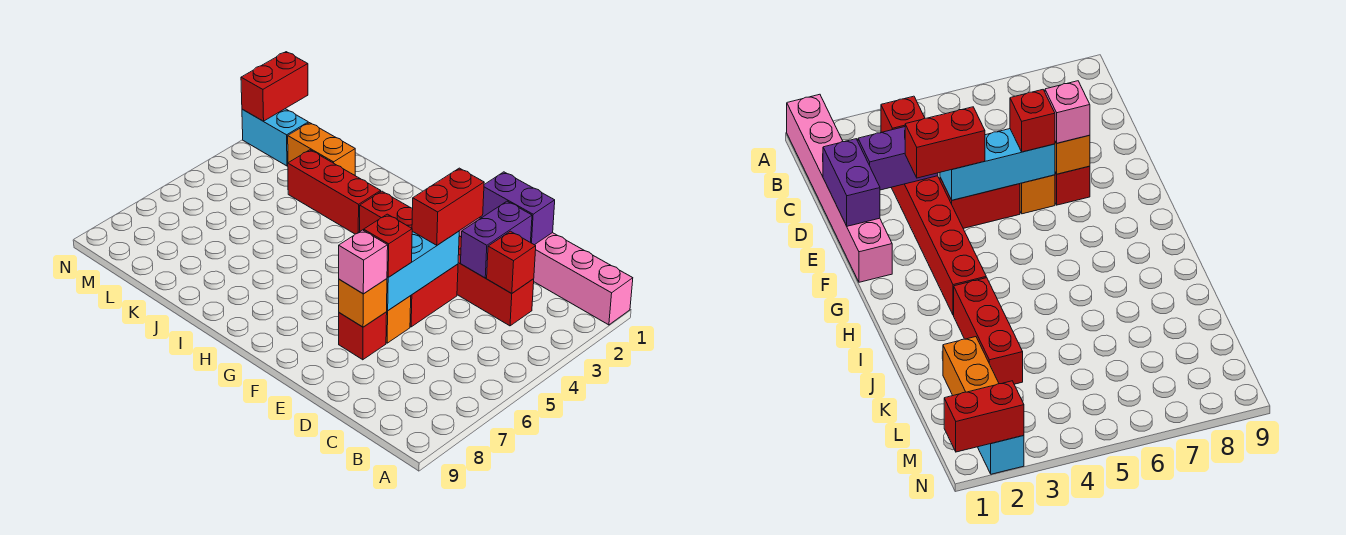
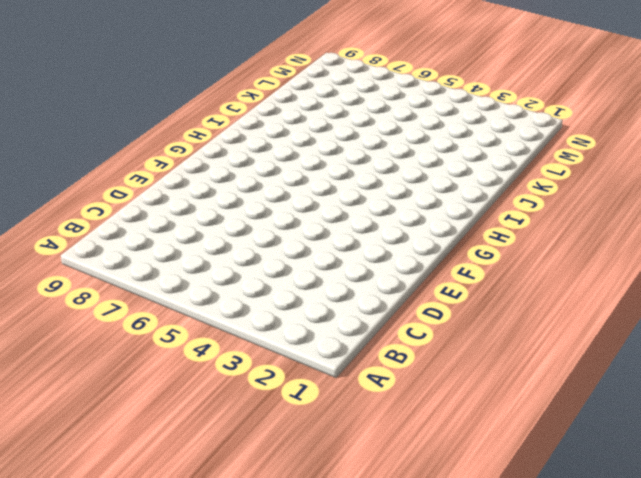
none -> pink 1x6 brick [459,217,633,325]
none -> red 1x6 brick [360,191,534,326]
none -> red 1x2 brick [410,264,458,327]

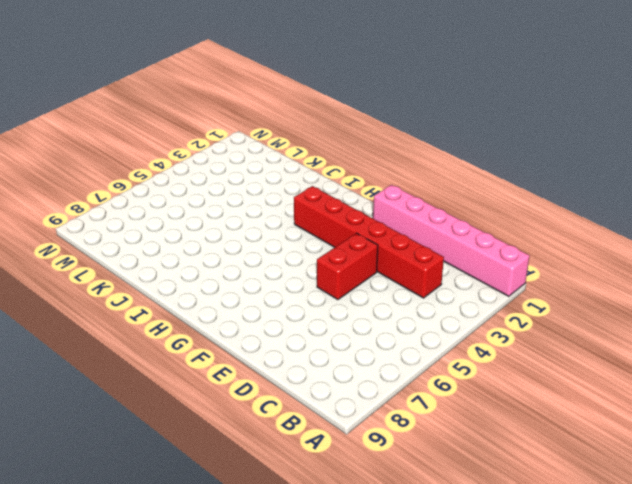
none -> orange 1x1 brick [386,296,411,343]
none -> red 1x1 brick [339,312,387,360]
none -> red 1x3 brick [288,150,381,234]

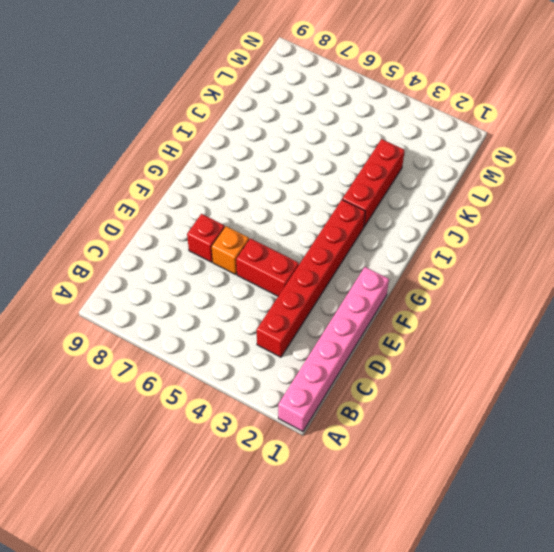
none -> orange 1x2 brick [288,123,355,175]
none -> cyan 1x2 brick [242,109,308,166]
none -> red 1x1 brick [487,231,536,294]

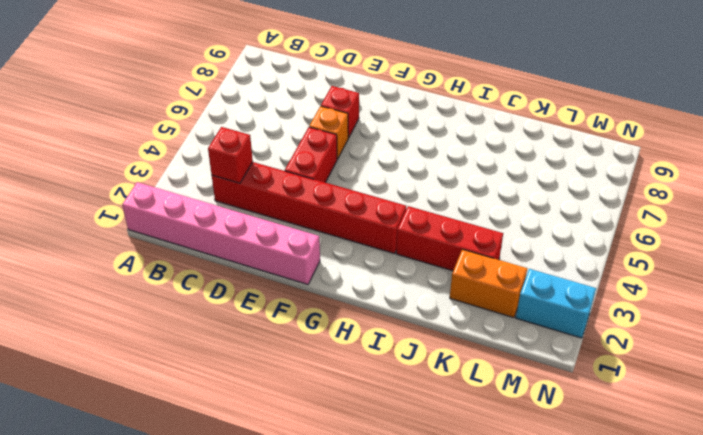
none -> purple 1x2 brick [481,172,555,245]
none -> purple 1x2 brick [461,201,532,278]
none -> cyan 1x3 brick [387,231,459,311]

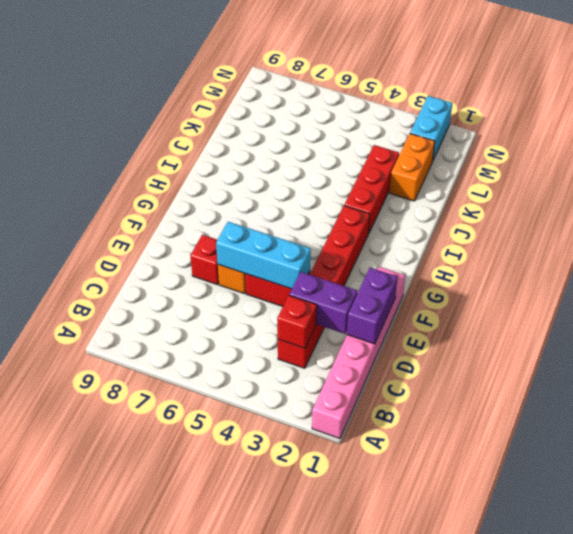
none -> orange 1x1 brick [339,279,387,327]
none -> red 1x2 brick [241,52,308,121]
none -> red 1x2 brick [412,168,484,245]

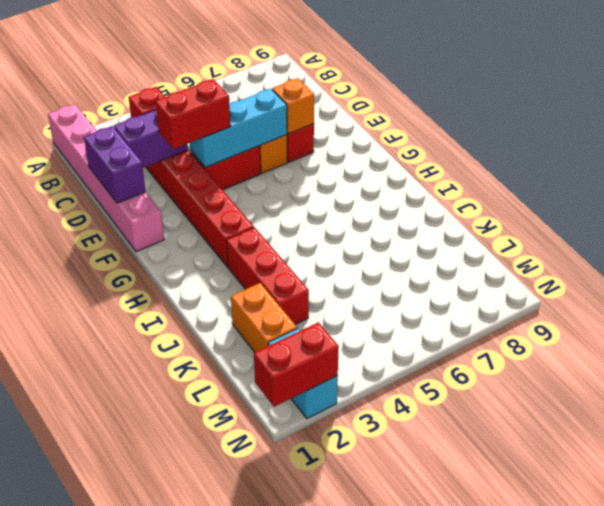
none -> red 1x1 brick [364,214,412,277]
none -> pink 1x1 brick [339,230,388,294]

